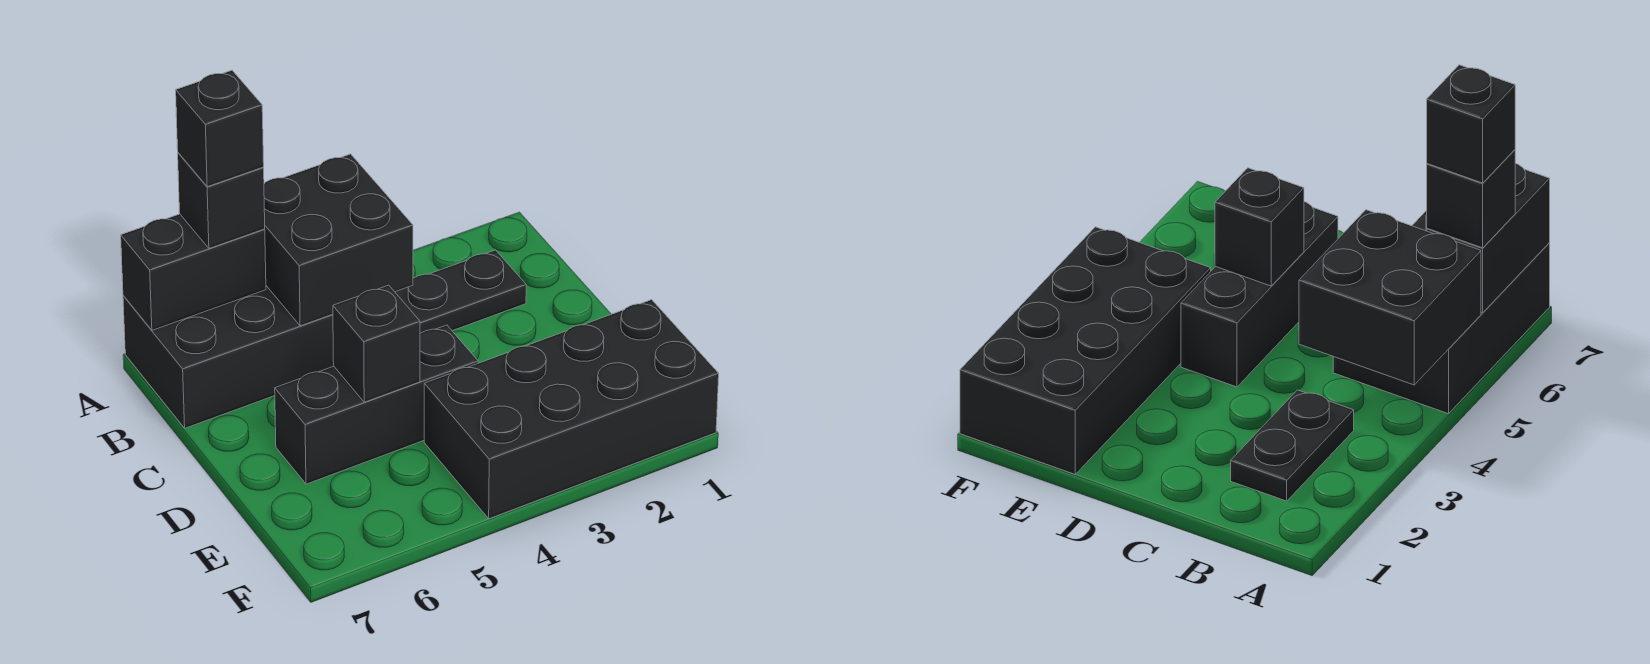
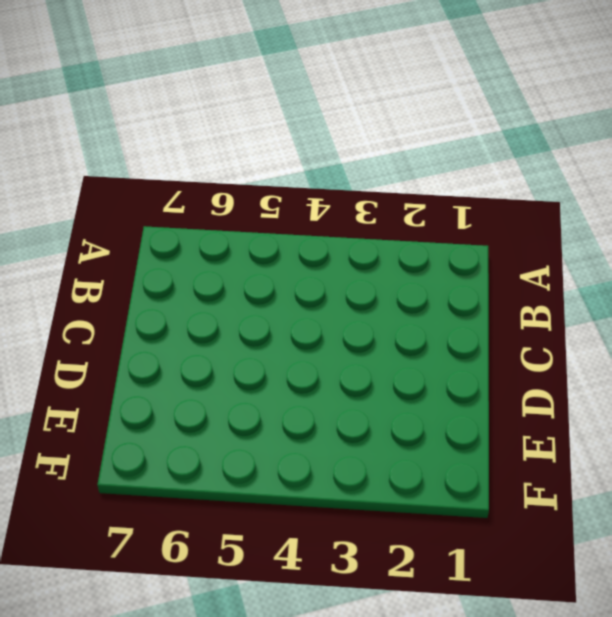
none -> black 2x3 brick [123,286,334,428]
none -> black 1x2 plate [395,250,526,333]

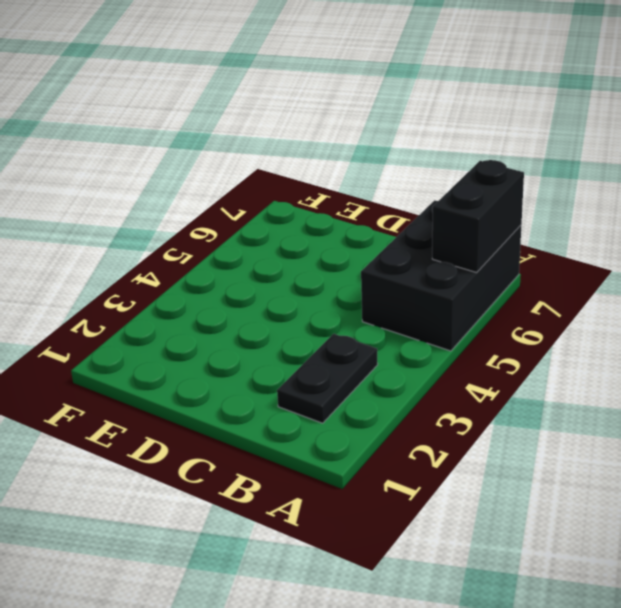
none -> black 1x3 brick [275,325,478,484]
none -> black 2x4 brick [424,300,719,519]

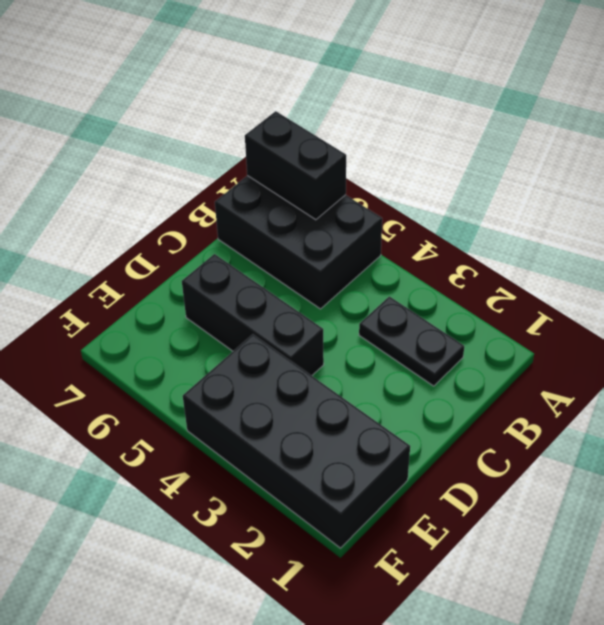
none -> black 2x2 brick [264,154,413,326]
none -> black 1x1 brick [333,285,420,402]

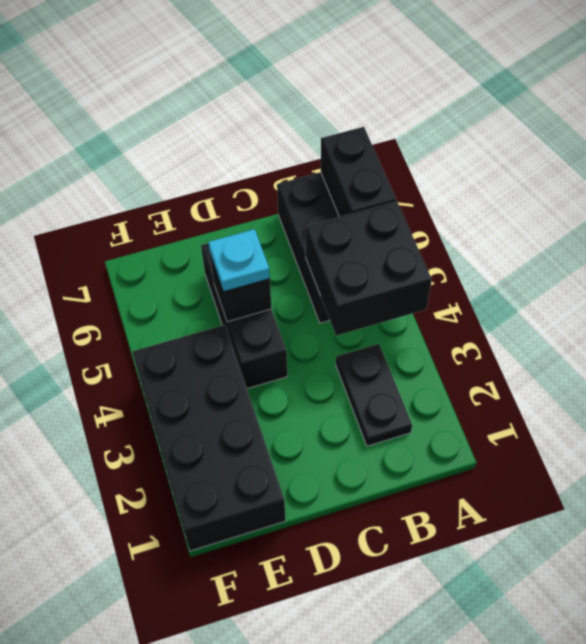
cyan 1x1 plate [208,229,270,292] -> none
none -> black 1x1 brick [178,153,265,248]
none -> black 1x1 brick [176,70,264,187]

